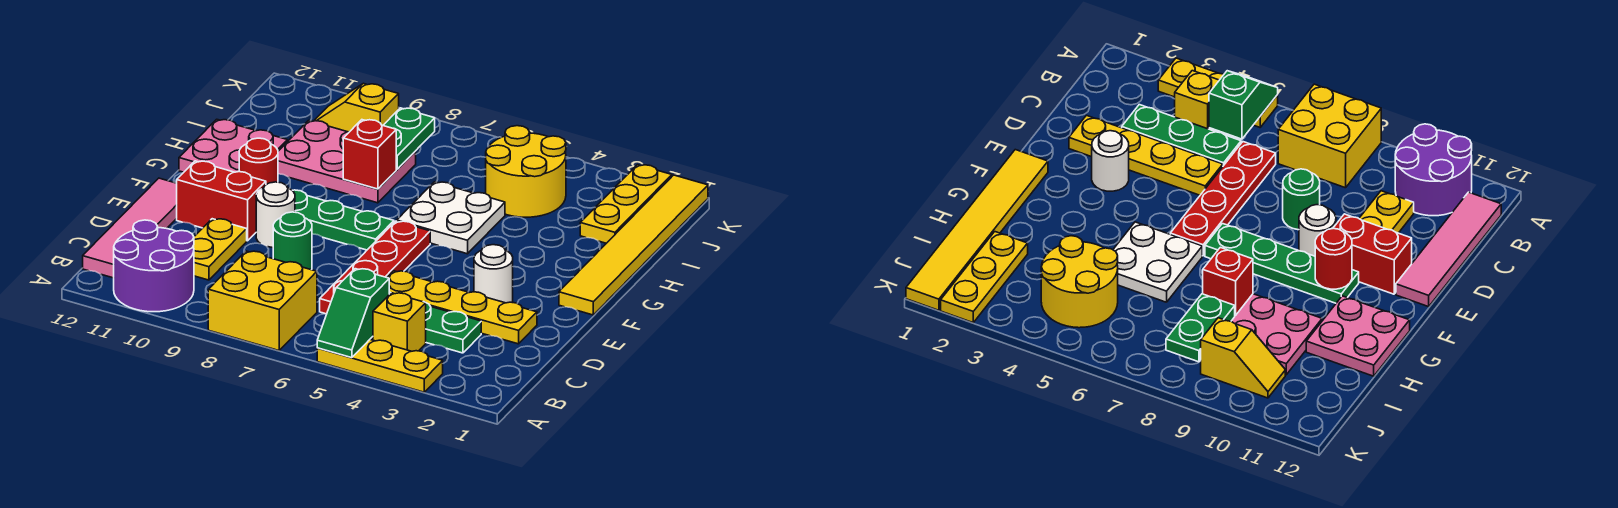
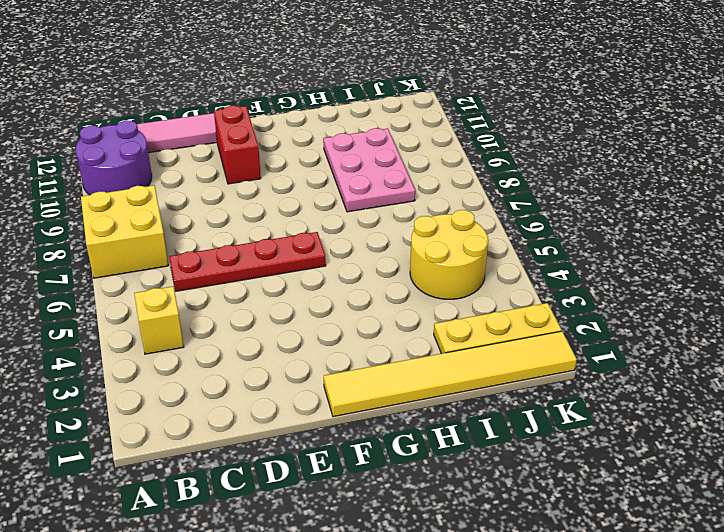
none -> yellow 1x3 plate [317,340,443,392]
none -> green 1x3 plate [389,292,481,353]
none -> yellow 1x2 plate [193,219,247,280]

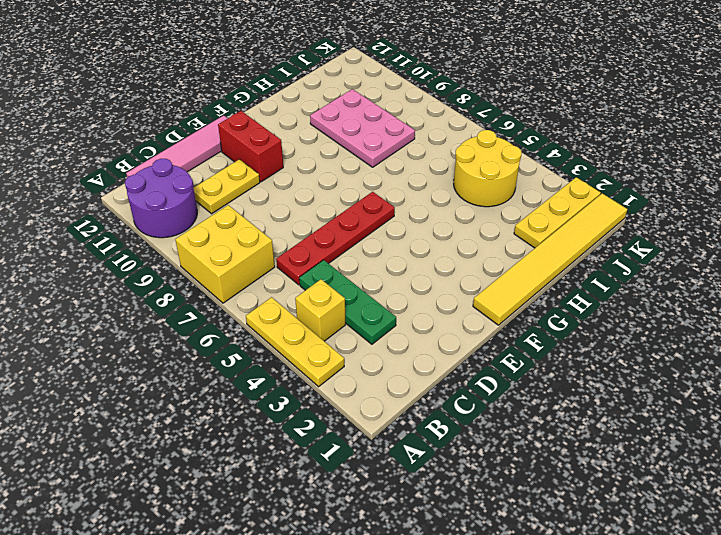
none -> yellow 1x4 plate [387,271,537,344]
none -> green 1x1 round brick [273,212,312,270]
none -> white 1x1 round brick [474,245,513,303]

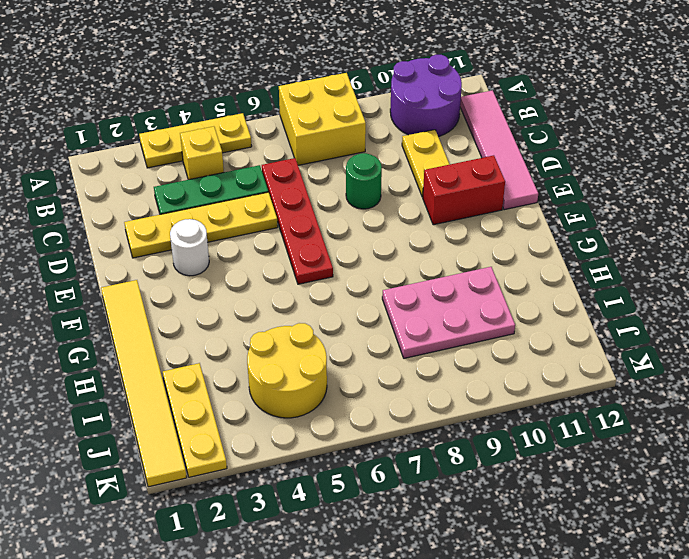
none -> white 1x1 round brick [256,182,295,248]
none -> green 1x4 plate [292,190,394,250]
none -> white 2x2 plate [397,182,505,254]

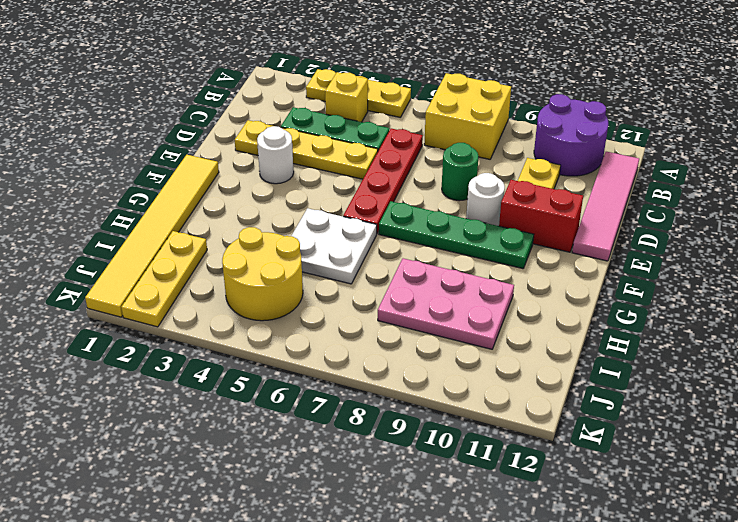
none -> pink 2x2 plate [179,119,287,172]
none -> yellow 1x2 slope [314,83,399,132]
none -> green 1x2 slope [317,269,389,358]

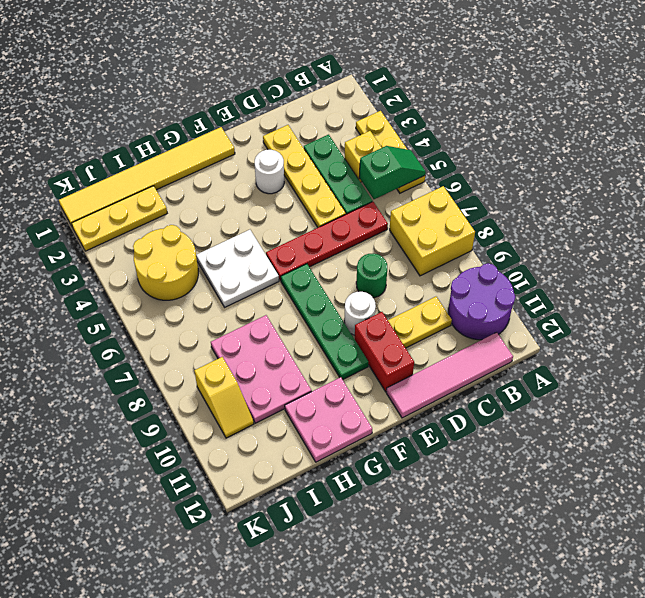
none -> red 1x1 round brick [239,138,278,185]
none -> red 1x1 brick [343,120,396,189]
none -> green 1x2 plate [383,108,435,169]

